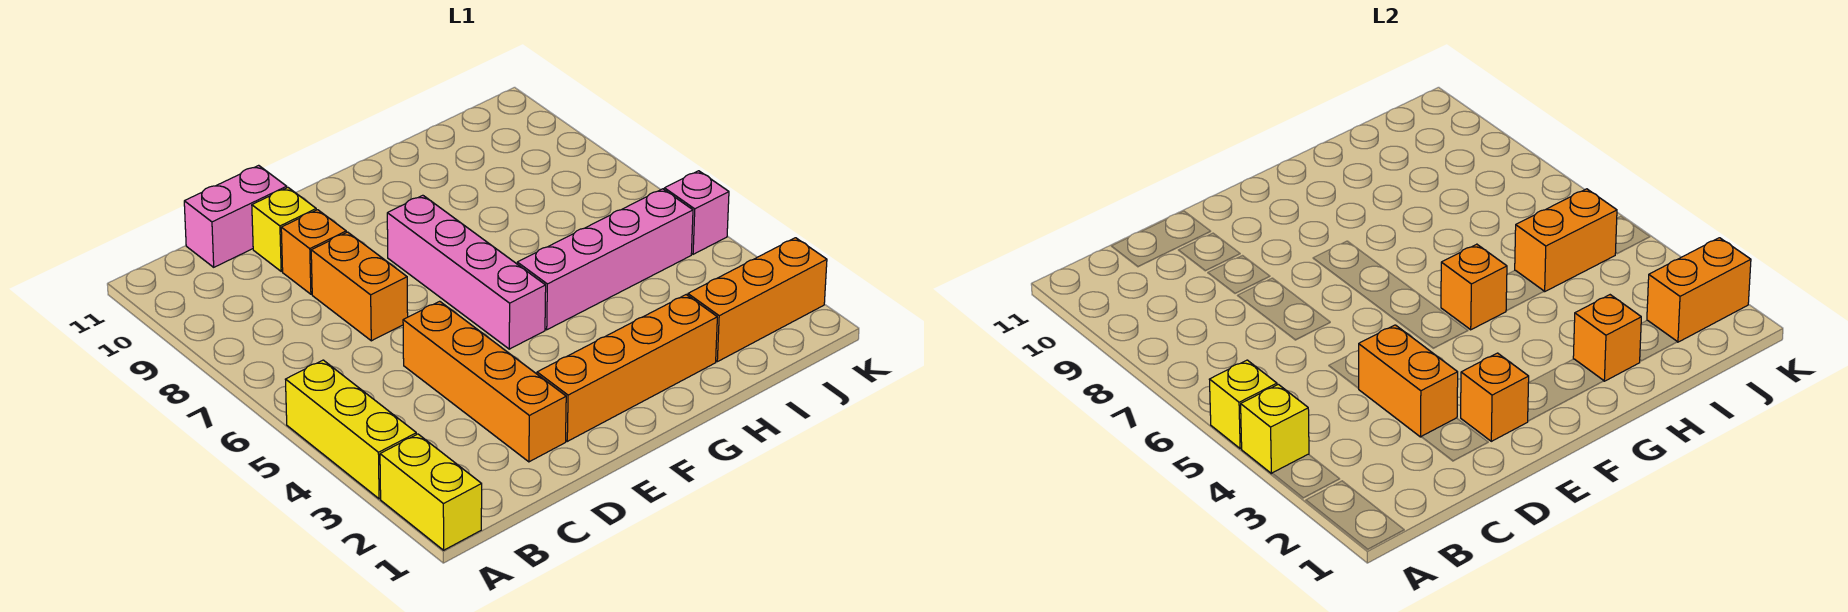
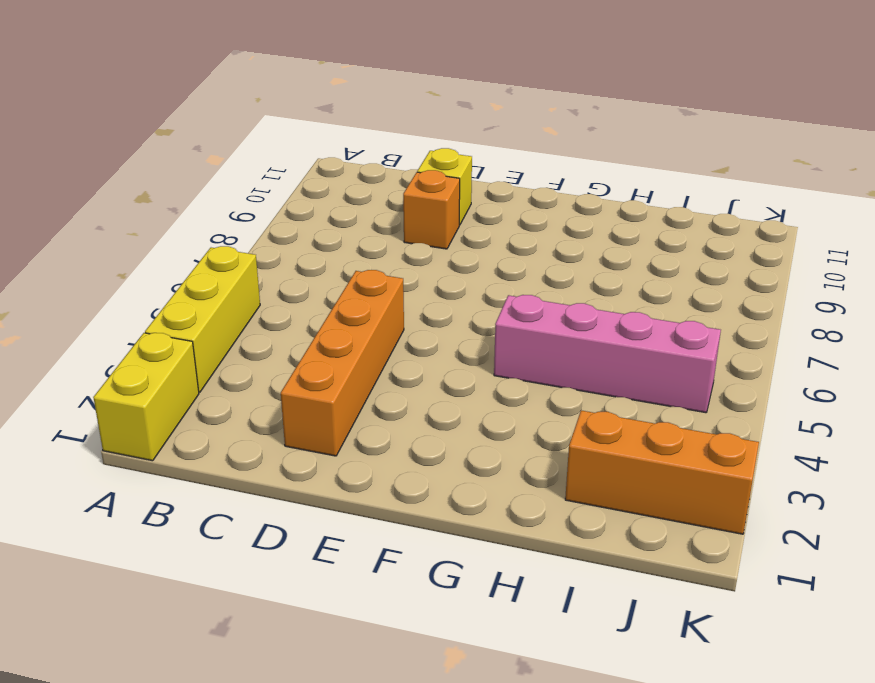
none -> pink 1x2 brick [184,165,287,267]
none -> orange 1x2 brick [311,232,408,341]
none -> orange 1x4 brick [537,295,717,441]

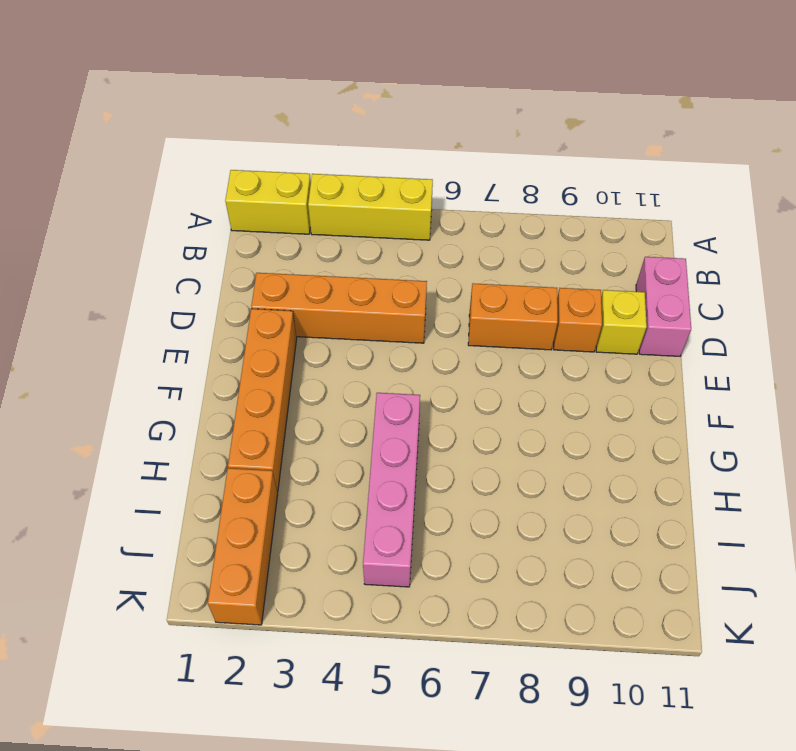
none -> pink 1x4 brick [387,195,546,349]
none -> pink 1x1 brick [664,171,729,254]
none -> yellow 1x1 brick [1241,384,1309,474]

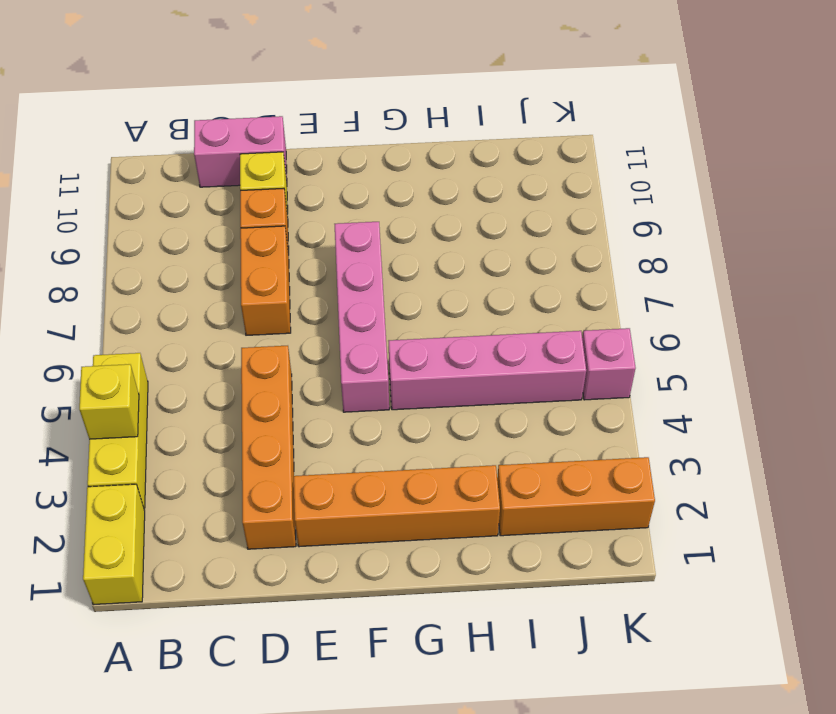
none -> yellow 1x1 brick [1209,360,1277,448]
none -> orange 1x2 brick [1358,325,1458,437]
none -> orange 1x1 brick [1461,353,1529,441]

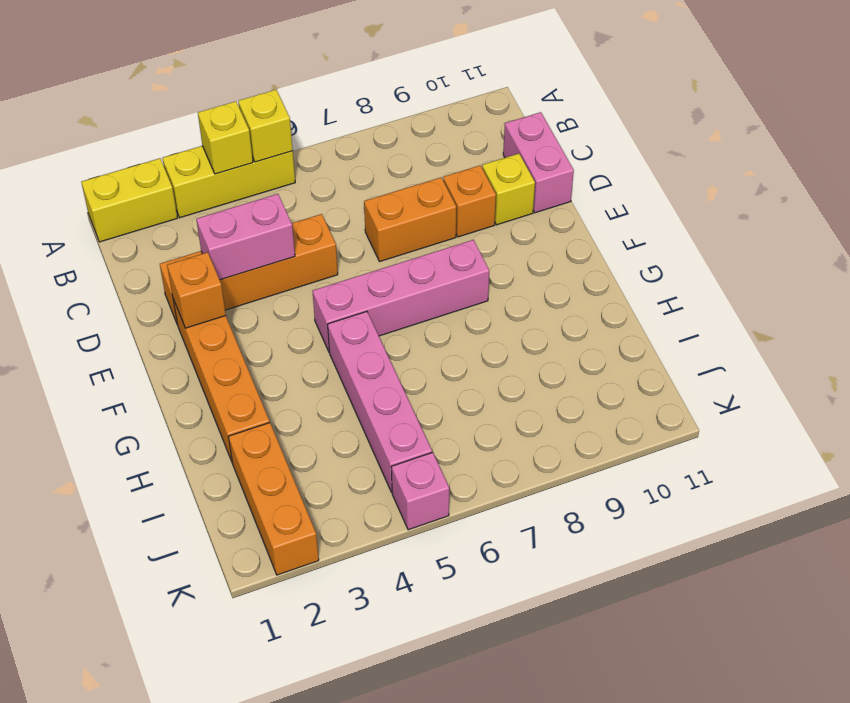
pink 1x2 brick [196,194,295,280] -> orange 1x2 brick [1358,325,1458,437]
none -> orange 1x1 brick [1441,244,1507,330]
none -> orange 1x1 brick [1573,295,1641,381]
none -> orange 1x2 brick [1515,189,1617,292]

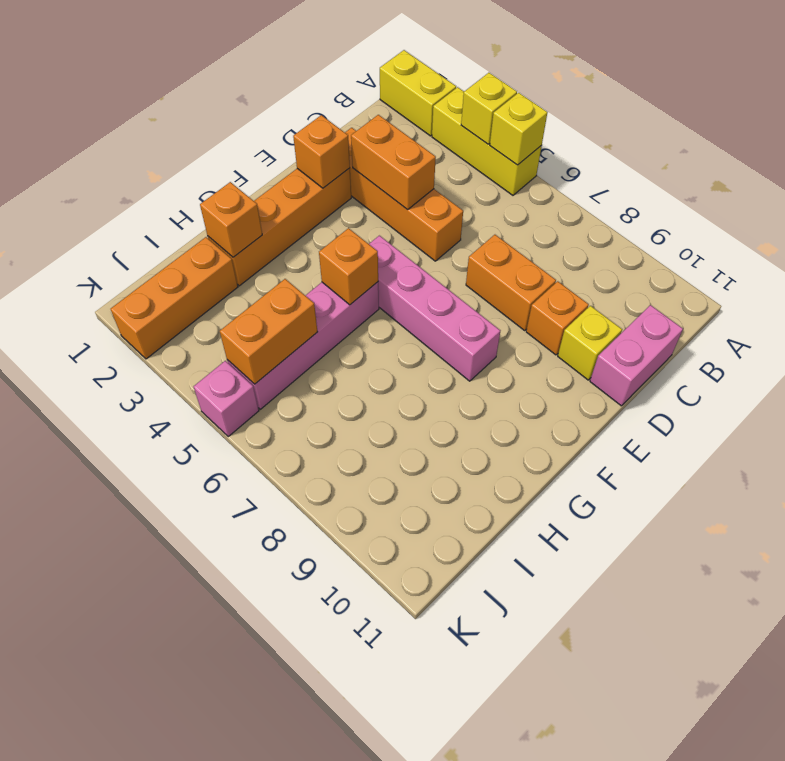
none -> orange 1x2 brick [1647,238,1751,342]

